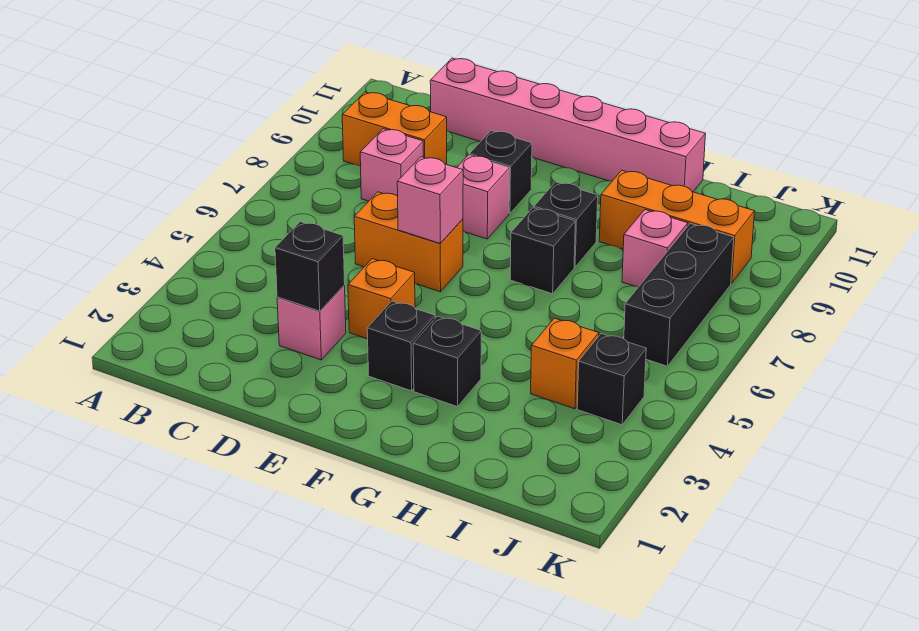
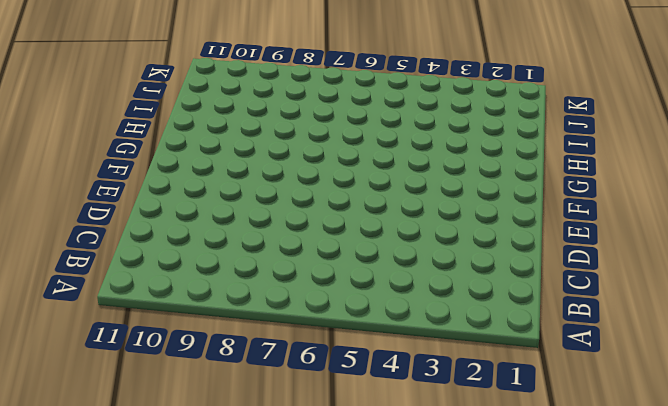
none -> orange 1x2 brick [342,92,447,166]
none -> pink 1x1 brick [360,129,424,201]
none -> pink 1x6 brick [430,58,705,192]

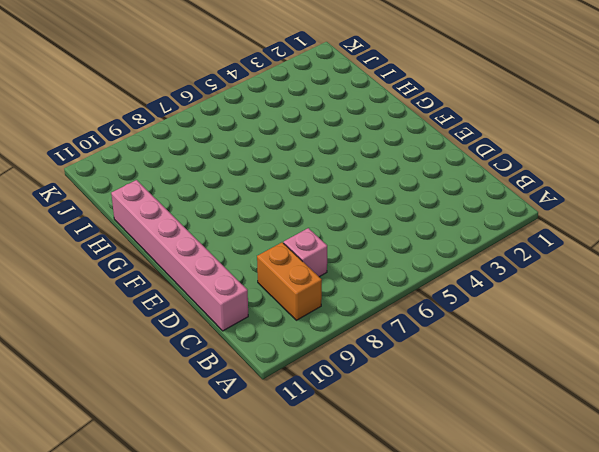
none -> pink 1x1 brick [277,286,346,360]
none -> orange 1x2 brick [354,192,463,292]
none -> orange 1x1 brick [348,259,415,339]

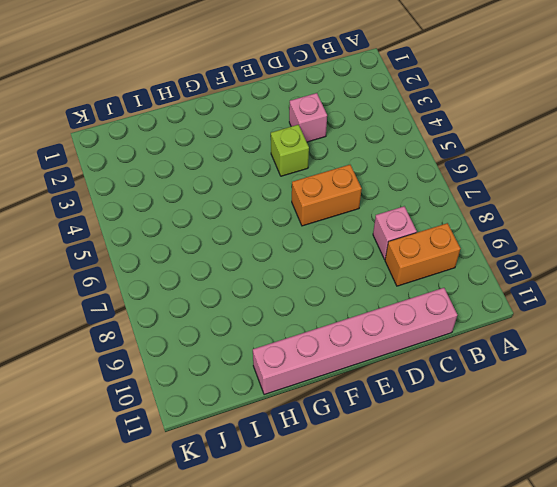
lime 1x1 brick [271,125,309,176] -> orange 1x1 brick [348,259,415,339]
none -> pink 1x1 brick [457,155,510,239]
none -> black 1x1 brick [469,131,532,213]
none -> black 1x1 brick [367,301,435,391]

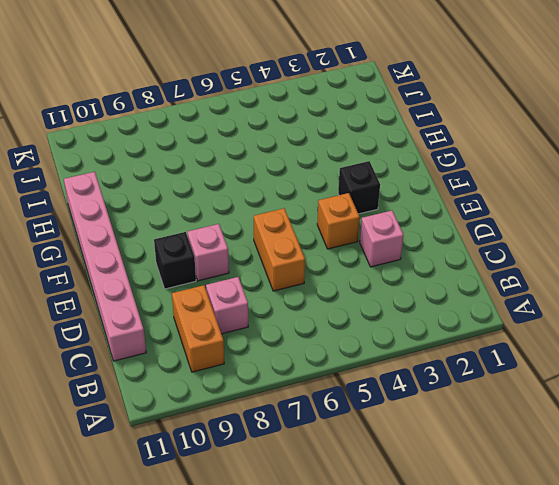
none -> black 1x1 brick [413,316,481,407]
none -> black 1x1 brick [510,208,575,294]
none -> black 1x1 brick [534,182,598,267]

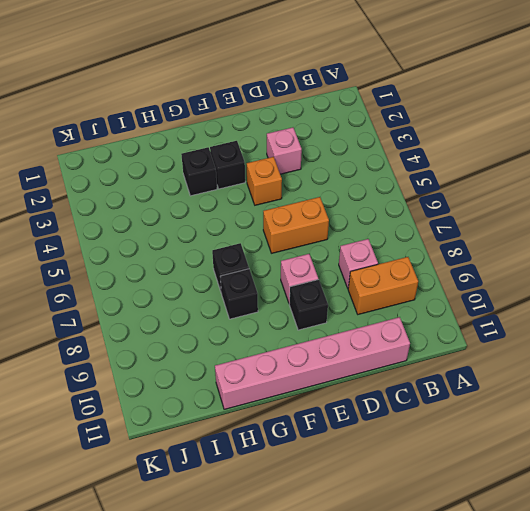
none -> orange 1x3 brick [599,170,755,283]
none -> orange 1x1 brick [531,318,599,409]
none -> pink 1x1 brick [622,210,688,287]

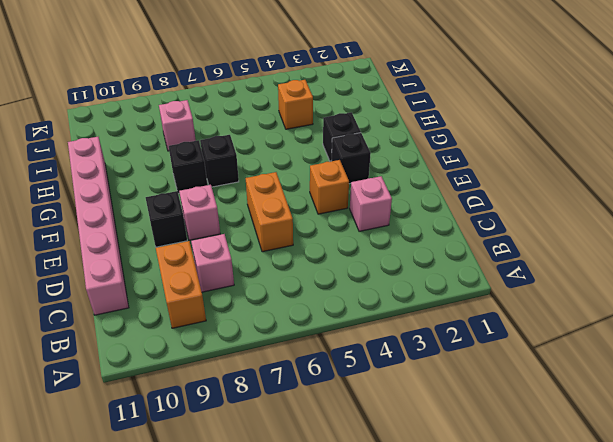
none -> orange 1x3 brick [599,170,755,283]
none -> black 1x1 brick [577,334,646,425]
none -> black 1x3 brick [624,224,734,366]

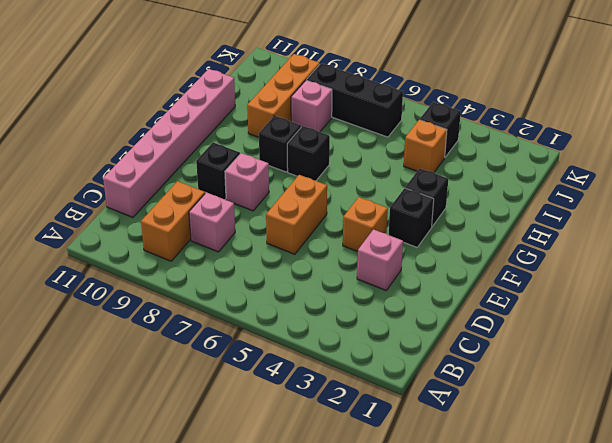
none -> black 1x1 brick [275,222,345,311]
none -> pink 1x1 brick [397,157,463,243]

